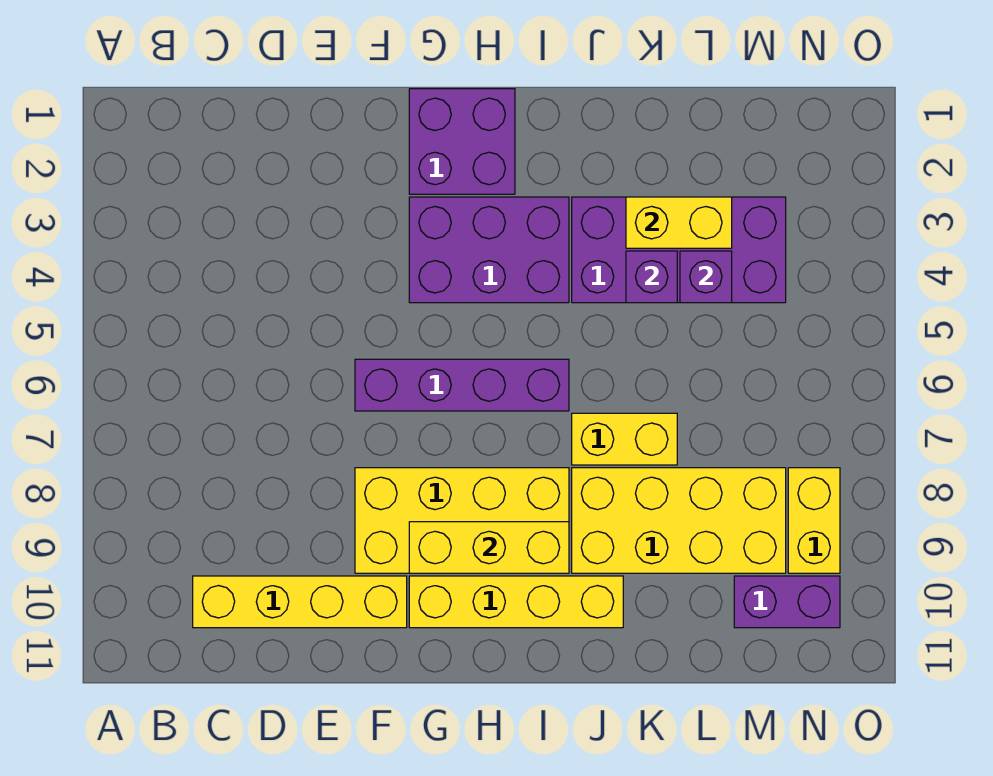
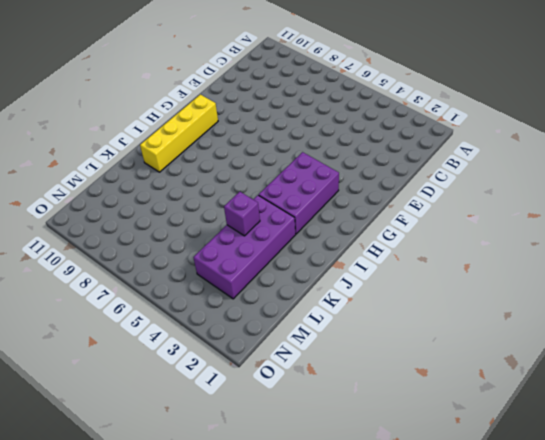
none -> yellow 1x4 brick [193,576,407,628]
none -> purple 1x4 brick [355,359,569,411]
none -> yellow 2x4 brick [355,468,569,573]

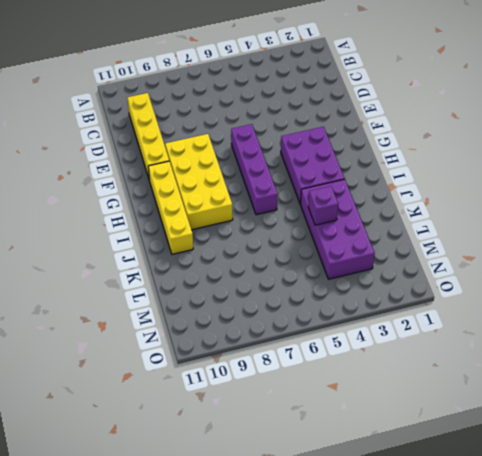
none -> purple 2x2 brick [409,89,515,194]
none -> yellow 1x2 brick [572,413,677,465]
none -> yellow 2x4 brick [572,468,786,573]

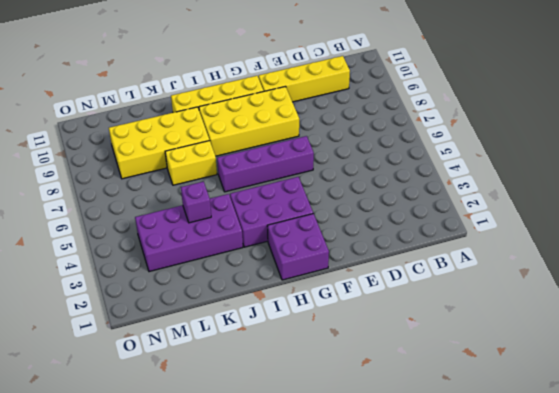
none -> purple 1x2 brick [734,576,840,628]
none -> yellow 1x2 brick [788,468,840,573]
none -> yellow 1x3 brick [409,522,569,573]

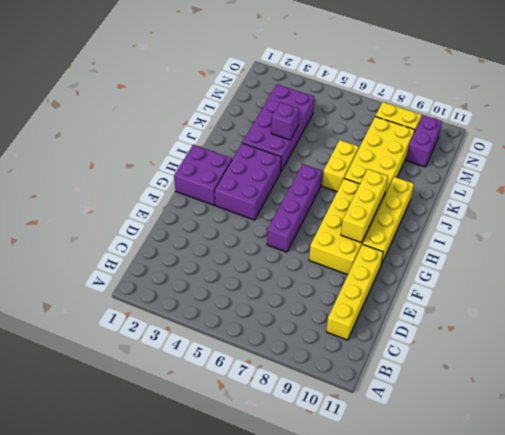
none -> yellow 1x2 brick [626,197,732,248]
none -> purple 1x1 brick [680,251,732,303]

